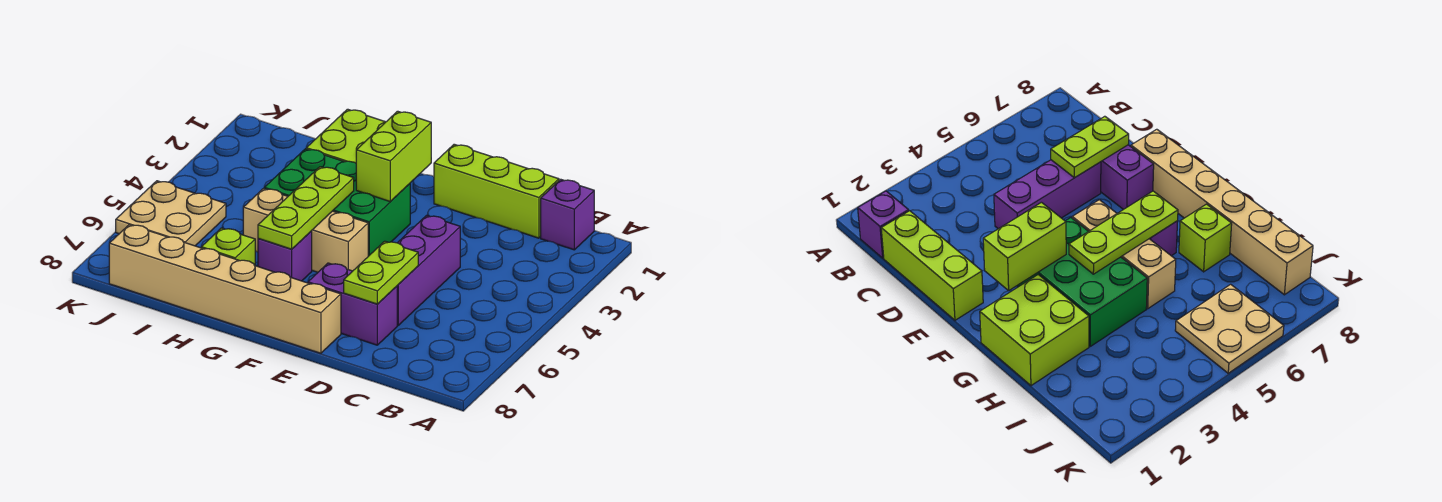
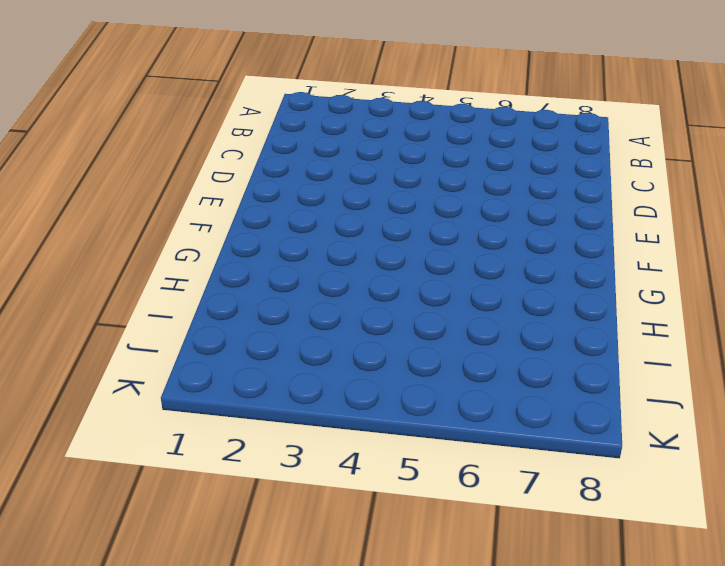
none -> purple 1x1 brick [541,179,594,250]
none -> lime 1x3 brick [434,144,559,238]
none -> purple 1x3 brick [397,215,460,325]

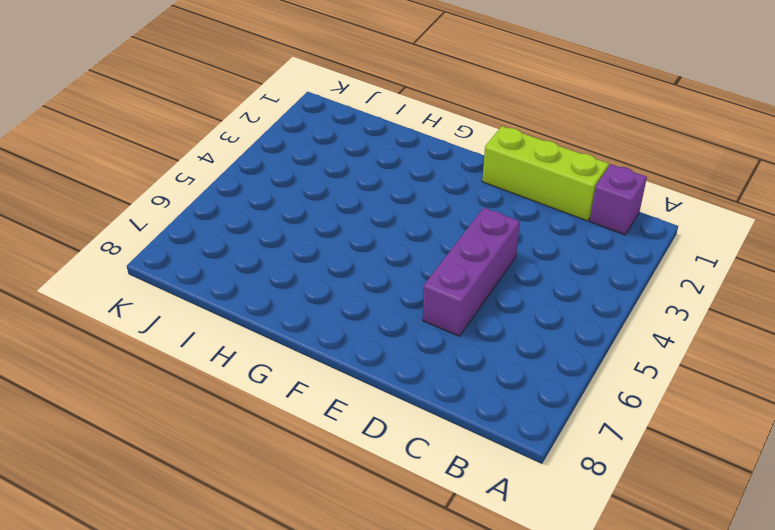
none -> purple 1x2 brick [308,263,397,345]
none -> tan 1x6 brick [109,224,341,353]
none -> green 2x3 brick [264,149,410,256]

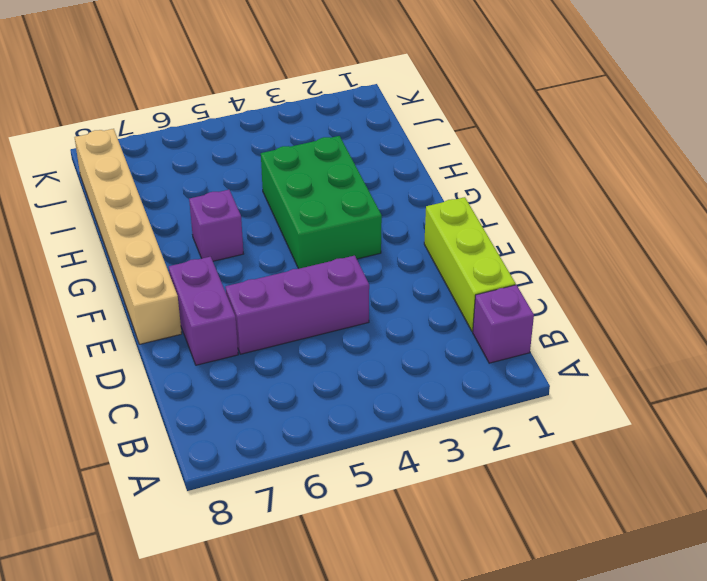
none -> tan 1x3 brick [243,188,368,272]
none -> lime 2x2 brick [306,109,385,163]
none -> lime 1x1 brick [201,228,255,266]

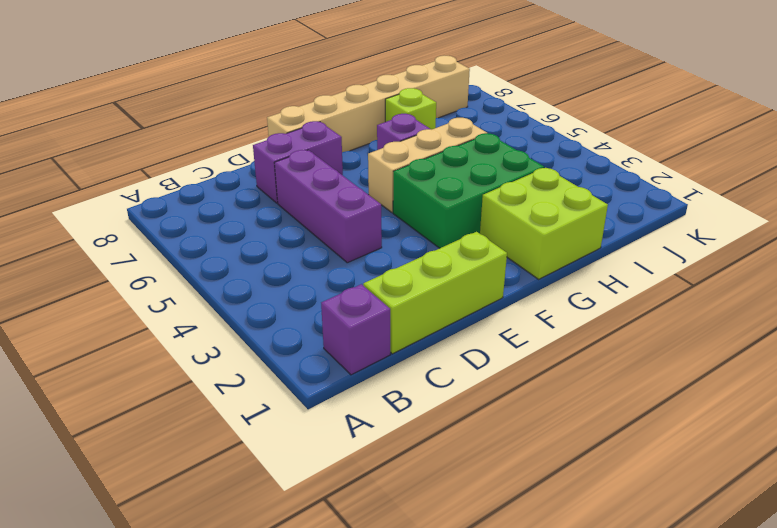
none -> tan 2x2 plate [116,181,226,246]
none -> lime 1x2 plate [344,241,418,304]
none -> lime 1x2 brick [356,111,431,201]

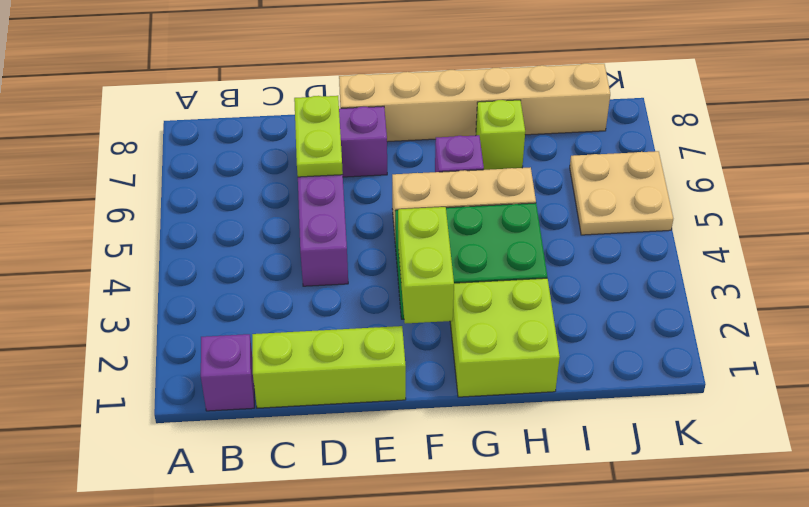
none -> lime 1x3 plate [258,167,354,249]

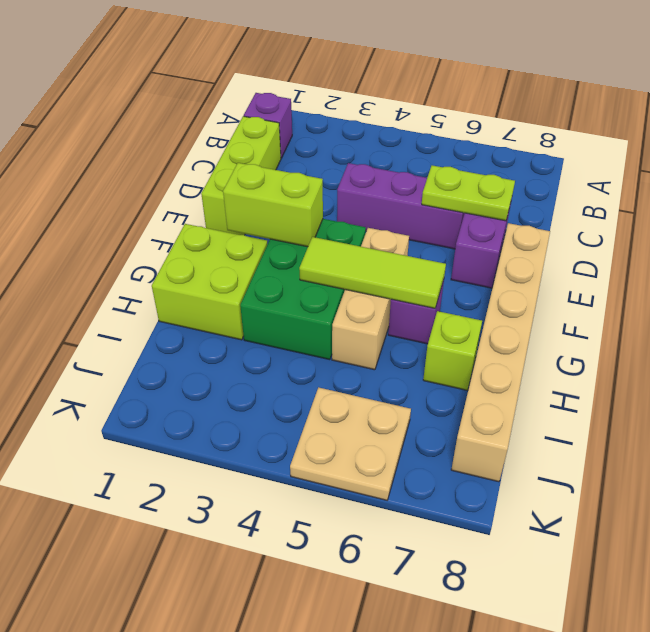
lime 1x3 tile [299,237,446,308] -> lime 1x3 plate [258,167,354,249]

